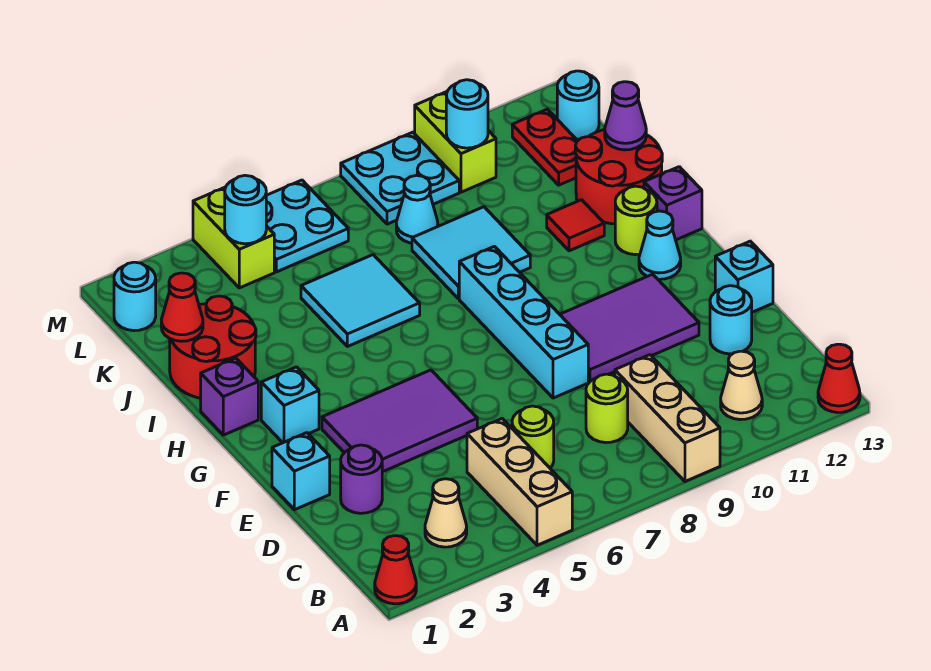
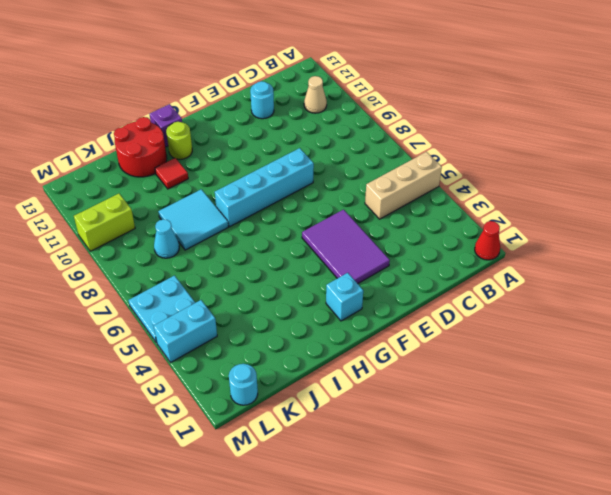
cyan 1x2 brick [154,300,217,362] -> lime 1x2 brick [193,187,274,288]
none -> tan 1x3 brick [615,355,720,481]
none -> red 1x1 cone [818,344,860,412]
none -> tan 1x1 cone [425,479,467,547]
none -> lime 1x1 round brick [512,406,554,468]

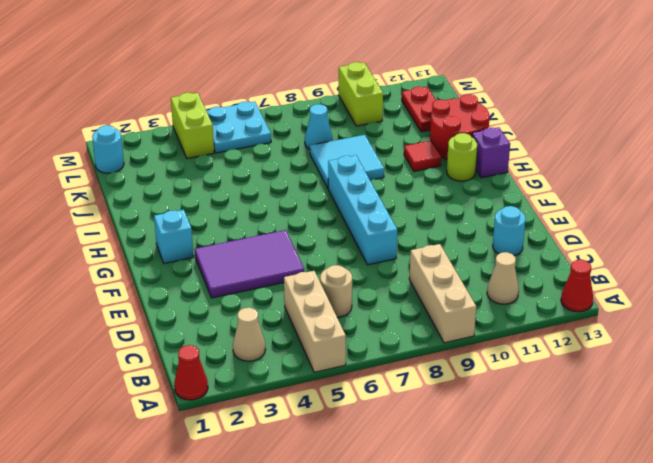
tan 1x1 round brick [320,265,352,317] -> lime 1x1 round brick [512,406,554,468]
none -> lime 1x1 round brick [586,374,628,443]
none -> purple 1x1 round brick [341,445,382,513]
none -> cyan 1x1 brick [272,433,330,510]
none -> purple 2x3 tile [560,274,699,382]

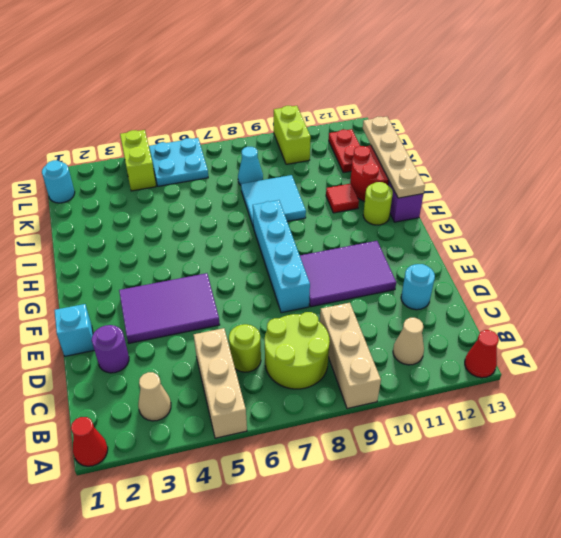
lime 2x2 round brick [265,312,330,389] -> lime 1x1 round brick [586,374,628,443]
tan 1x4 plate [363,117,425,198] -> purple 1x1 cone [605,82,646,150]
none -> cyan 1x1 brick [715,241,773,312]
none -> cyan 1x1 brick [261,367,319,443]
none -> cyan 1x1 cone [639,211,681,279]
none -> purple 1x1 brick [201,358,258,435]

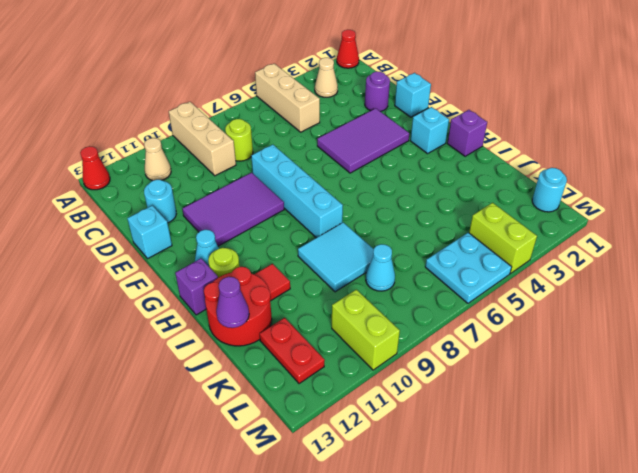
none -> lime 1x1 round brick [512,406,554,468]
none -> red 2x2 round brick [170,296,256,398]
none -> cyan 2x2 tile [301,255,420,347]
none -> cyan 2x2 plate [341,132,459,224]

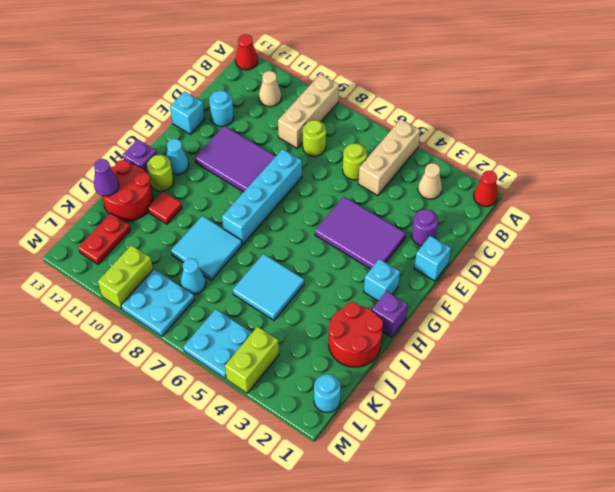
none -> cyan 1x1 round brick [557,71,599,139]
none -> red 1x1 cone [161,273,203,341]
none -> cyan 1x1 round brick [225,175,266,244]
none -> cyan 1x1 round brick [446,80,488,148]

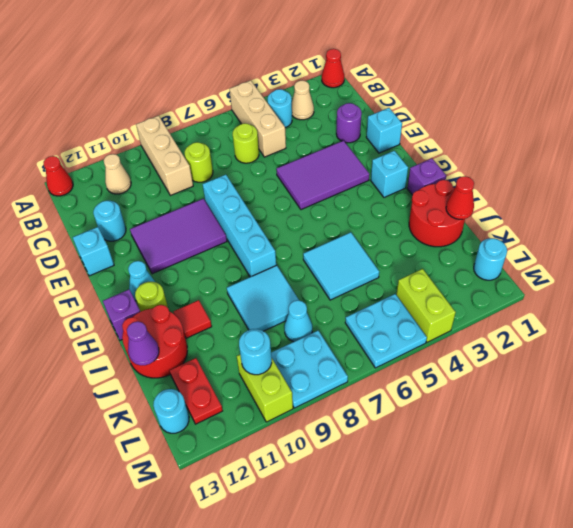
cyan 1x1 round brick [268,89,292,128] -> cyan 1x1 round brick moved to [225,175,266,244]

